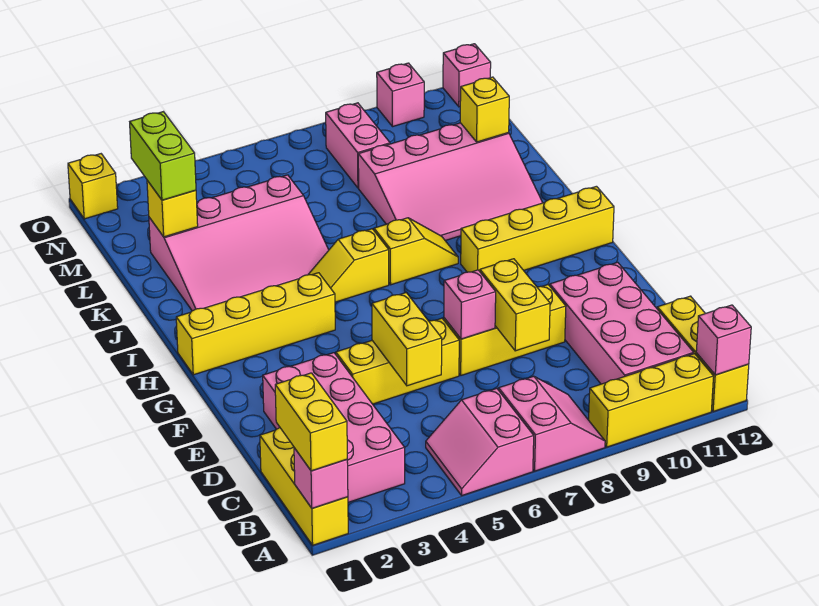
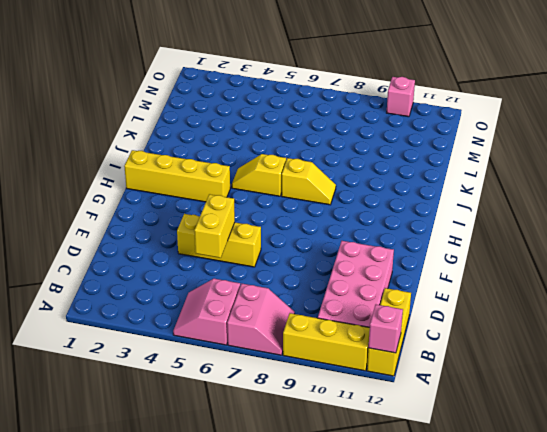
none -> yellow 1x3 brick [260,428,348,545]
none -> pink 2x4 brick [263,353,405,502]
none -> yellow 1x3 brick [444,285,566,375]

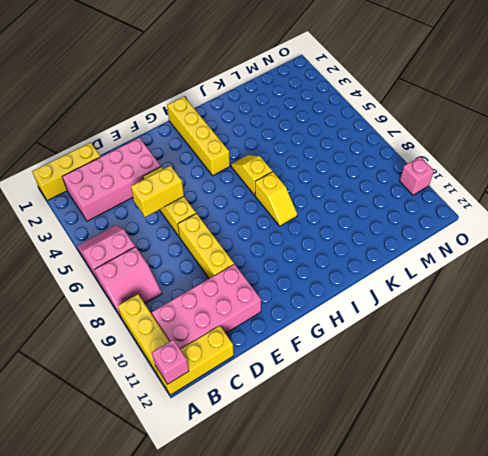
none -> yellow 1x4 brick [461,186,614,272]
none -> pink 3x4 slope [149,175,329,311]
none -> pink 3x4 slope [358,123,543,241]

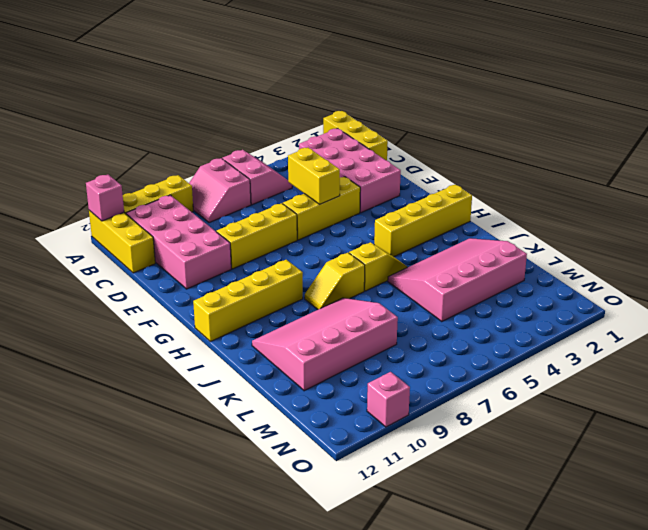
none -> pink 1x2 brick [326,103,390,188]
none -> yellow 1x1 brick [68,154,118,219]
none -> pink 1x1 brick [443,44,491,107]

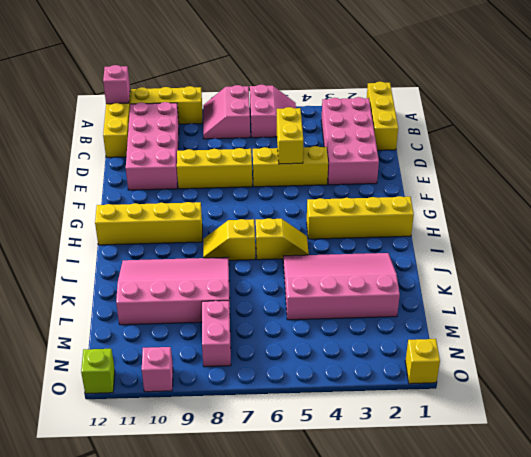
lime 1x1 brick [81,349,115,394] -> pink 1x1 brick [443,44,491,107]
none -> pink 1x1 brick [294,448,348,508]
none -> yellow 1x2 brick [480,259,550,351]
none -> pink 1x1 brick [444,270,496,339]

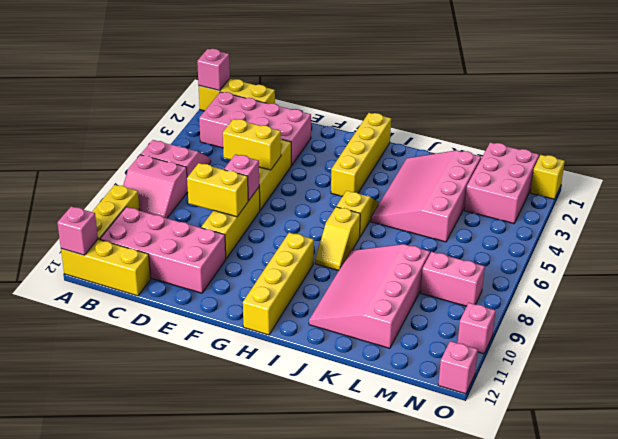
pink 2x3 brick [464,142,539,224] -> none
none -> yellow 1x1 brick [147,180,198,237]
none -> yellow 1x1 brick [460,77,509,142]
none -> yellow 1x2 brick [275,373,347,471]

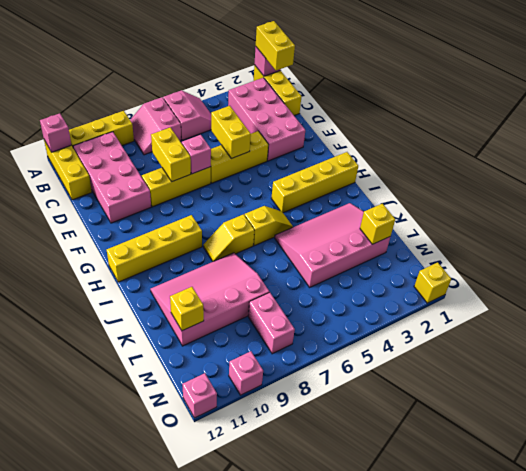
none -> lime 1x2 brick [130,112,196,200]

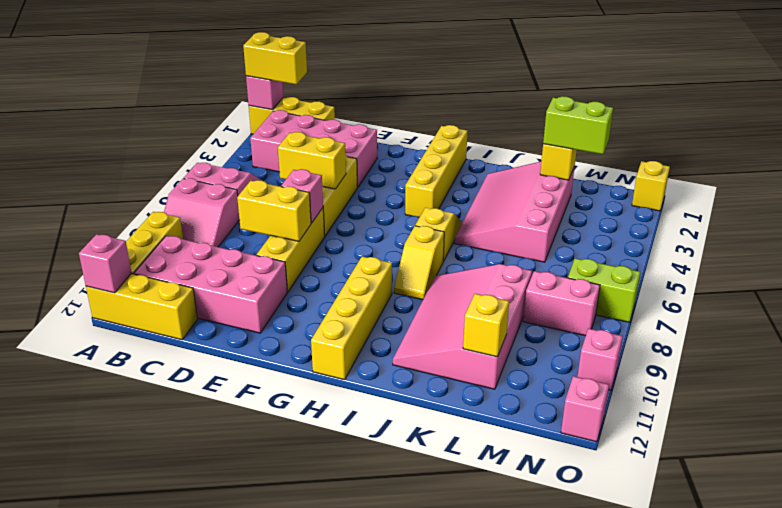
lime 1x2 brick [568,258,640,322] -> none

